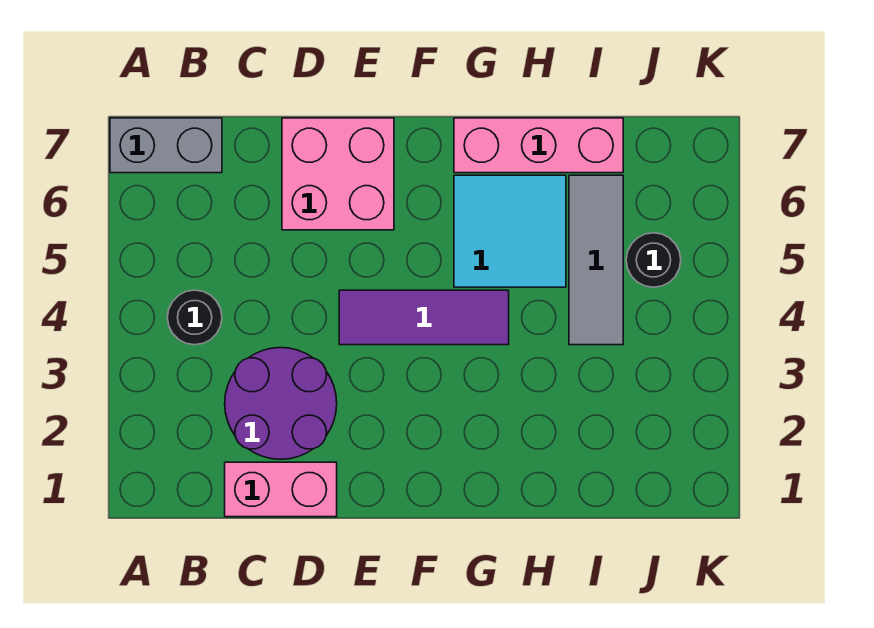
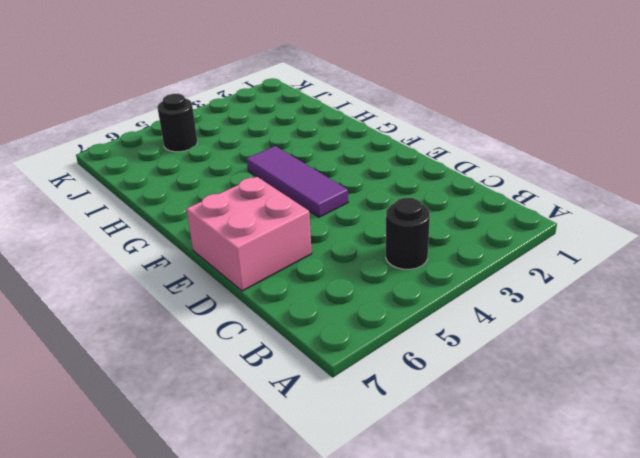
none -> grey 1x2 brick [110,118,222,173]
none -> pink 1x2 brick [225,462,337,517]

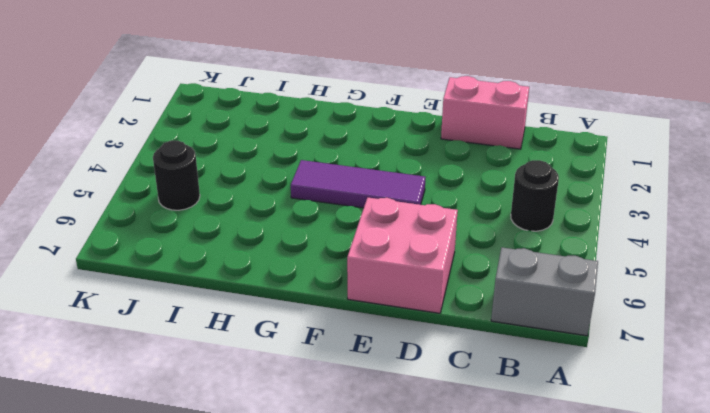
none -> purple 2x2 round brick [225,348,337,459]
none -> cyan 2x2 tile [454,175,566,287]

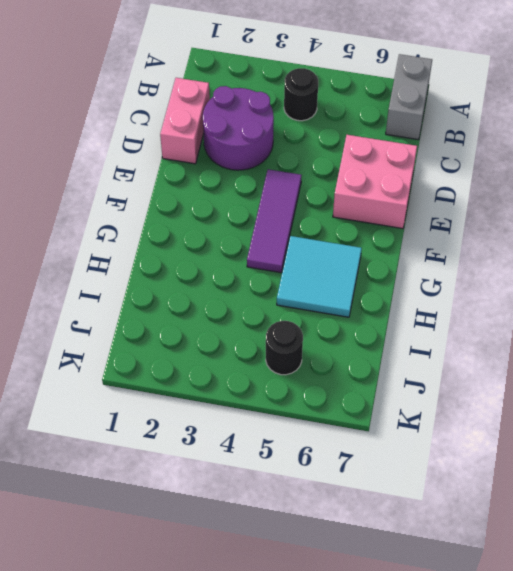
none -> pink 1x3 brick [454,118,623,173]
none -> grey 1x3 tile [569,175,623,345]

